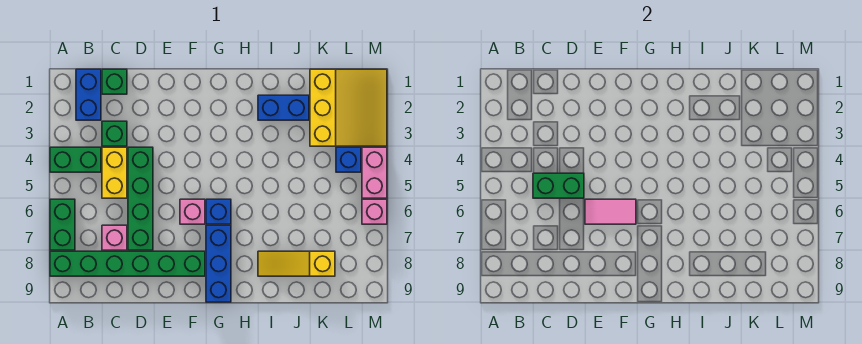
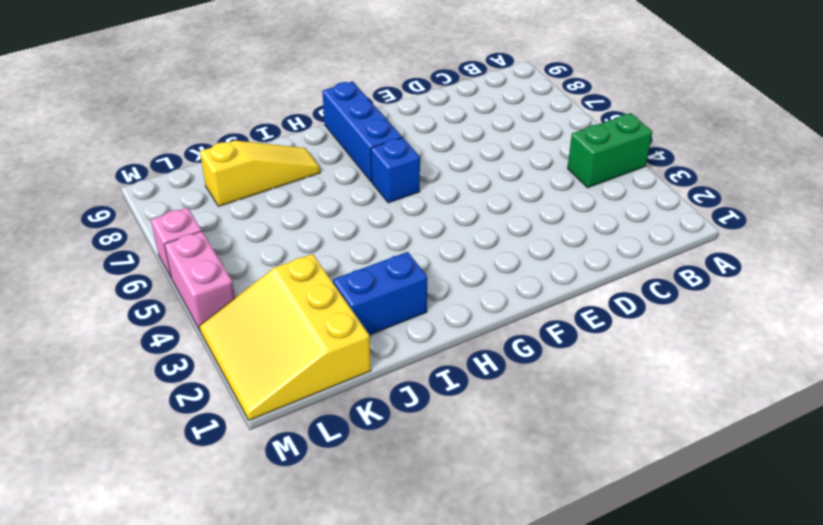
none -> green 1x2 brick [50,199,75,250]
none -> green 1x6 brick [50,251,205,276]
none -> blue 1x2 brick [76,69,101,120]

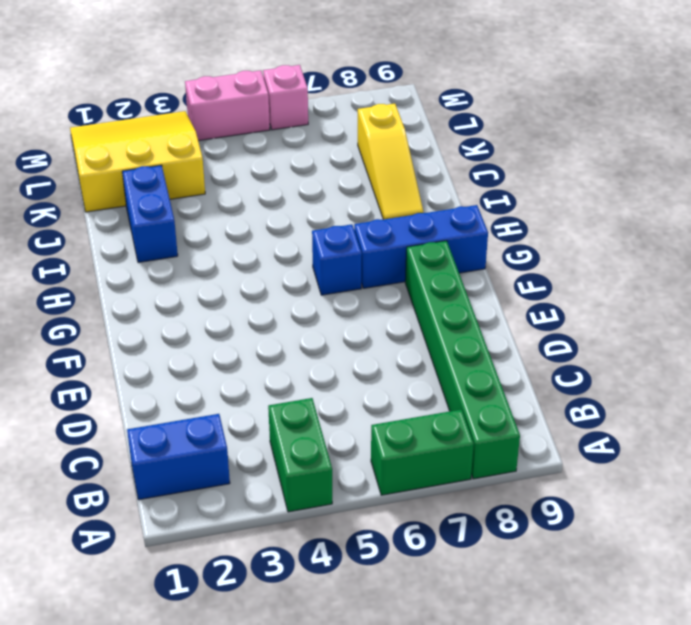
none -> green 1x1 brick [102,69,127,94]
none -> green 1x1 brick [102,121,127,146]
none -> yellow 1x2 brick [102,147,127,198]

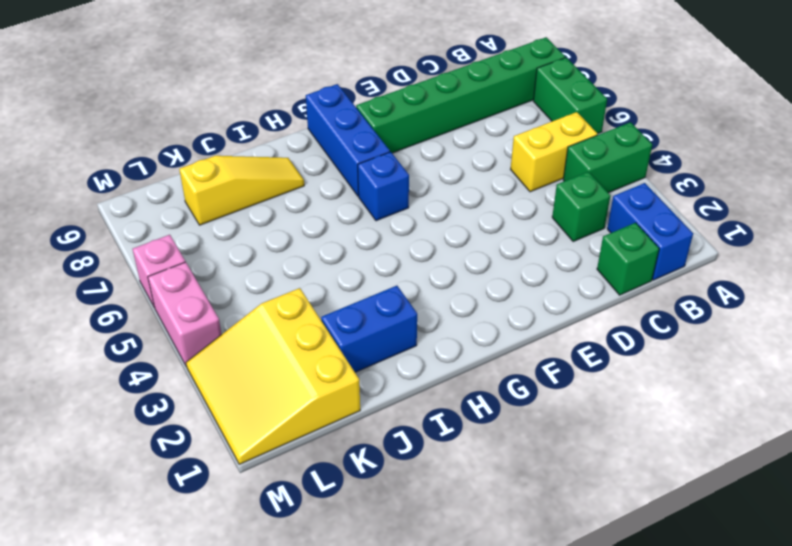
yellow 1x2 brick [511,112,598,192] -> yellow 1x2 brick turned to [102,147,127,198]
none -> pink 1x1 brick [102,225,127,250]
none -> green 1x4 brick [128,147,153,250]
none -> pink 1x1 brick [180,199,205,224]

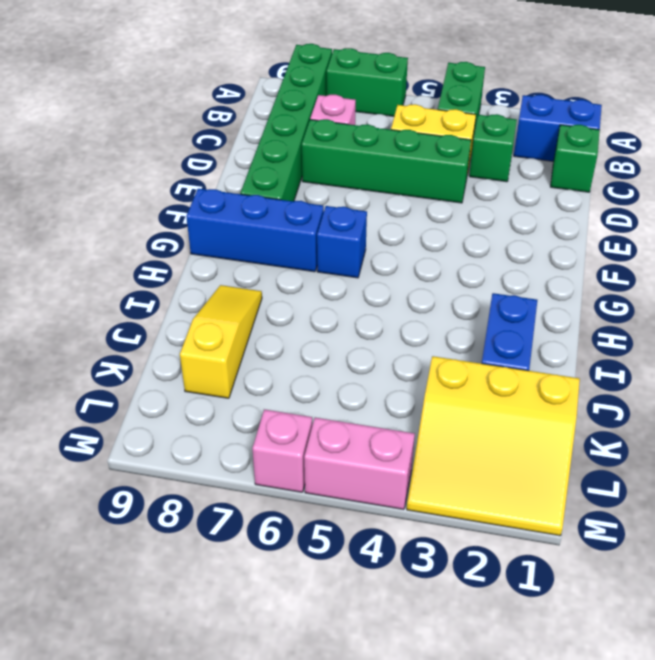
none -> pink 1x1 brick [180,199,205,224]
none -> blue 1x1 brick [336,147,361,172]
none -> green 1x2 brick [533,173,584,198]

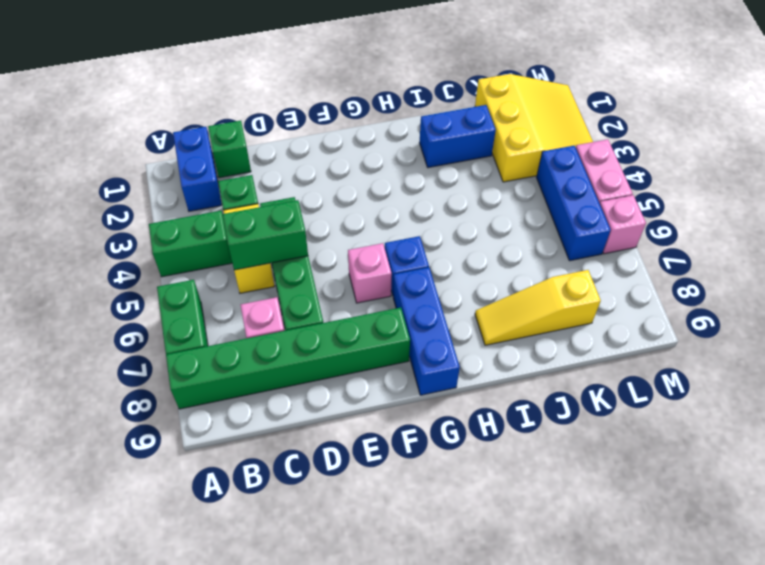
blue 1x3 brick [537,146,611,261] -> blue 1x1 brick [336,147,361,172]
none -> pink 1x2 tile [585,199,636,224]

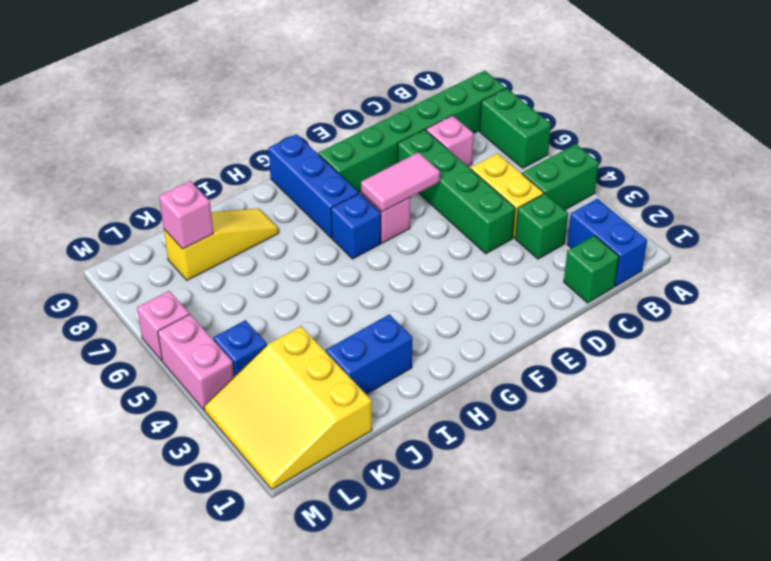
pink 1x1 brick [159,181,213,249] -> none
none -> green 1x2 brick [533,173,584,198]

